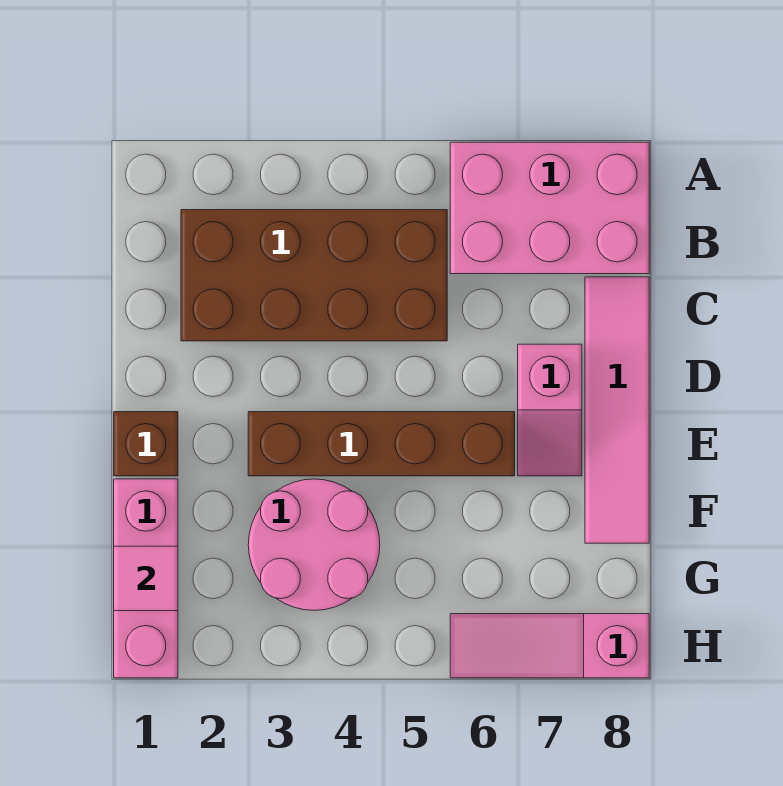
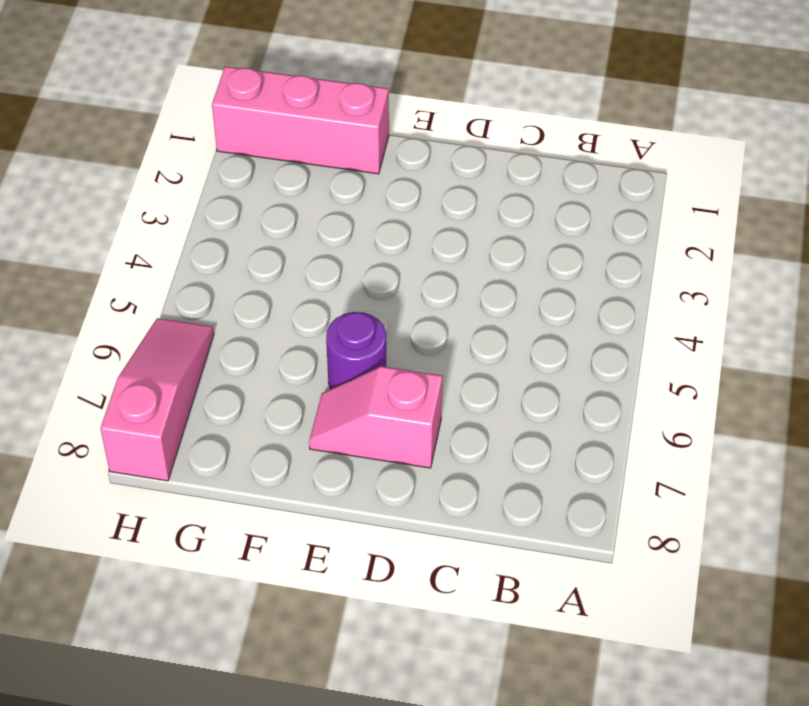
purple 1x1 round brick [326,312,386,389] -> brown 1x4 brick [248,412,515,476]
none -> pink 2x3 brick [450,142,649,274]
none -> brown 2x4 brick [181,210,447,341]

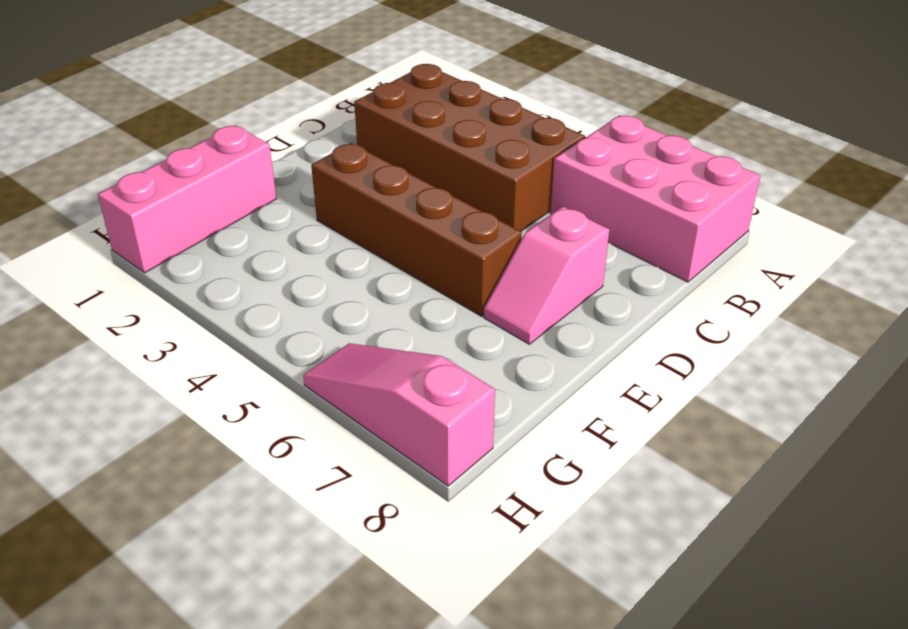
none -> pink 1x4 tile [585,277,649,543]
none -> brown 1x1 brick [114,412,178,476]

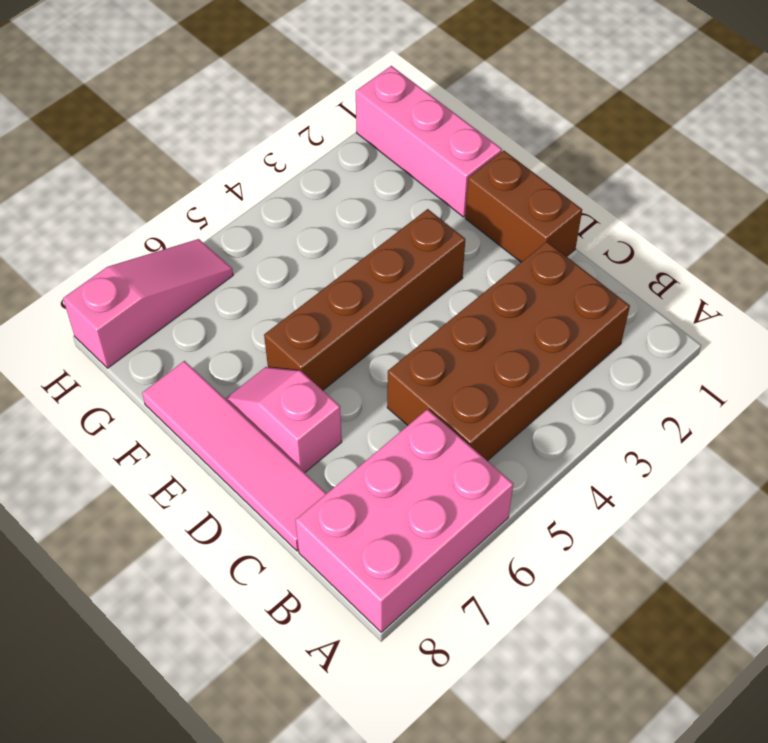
brown 1x2 brick [465,151,582,262] -> brown 1x1 brick [114,412,178,476]
none -> pink 2x2 round brick [248,479,380,610]
none -> pink 1x1 tile [114,546,178,611]

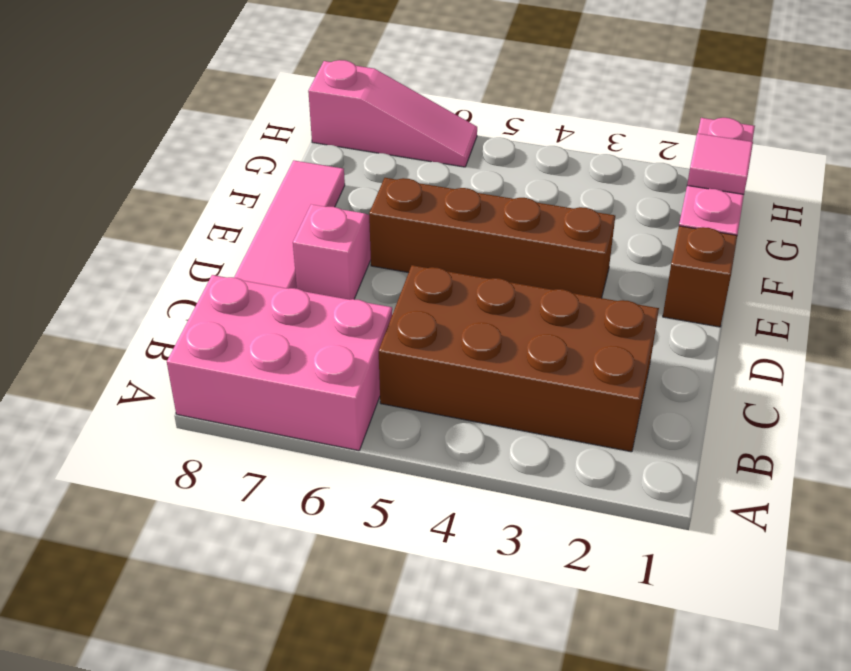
none -> pink 2x2 round brick [248,479,380,610]

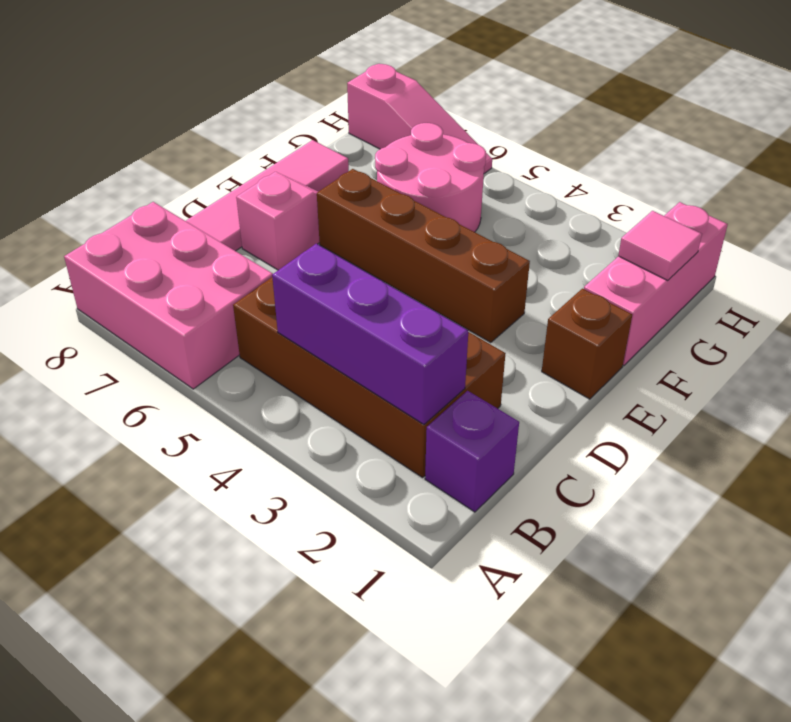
purple 1x1 brick [425,391,519,512] -> none
purple 1x3 brick [272,244,468,424] -> none
pink 2x2 round brick [375,123,486,232] -> pink 2x2 round brick moved to [248,479,380,610]

